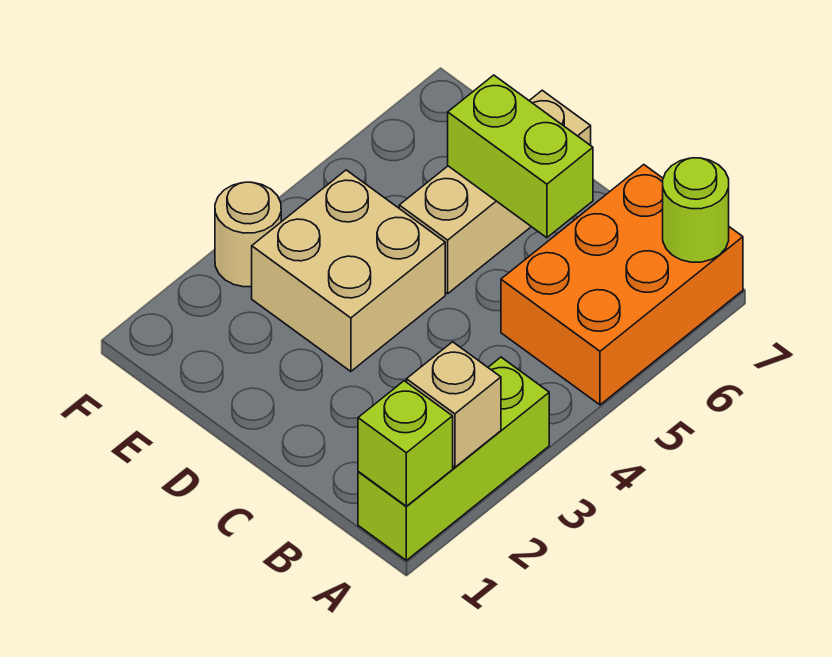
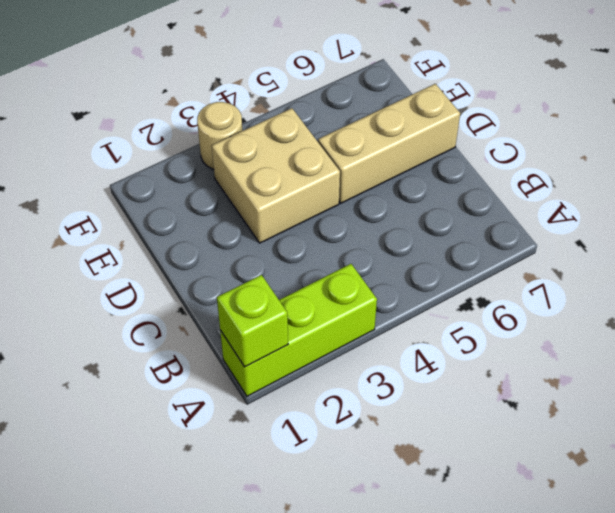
none -> orange 2x3 brick [501,165,743,405]
none -> tan 1x1 brick [407,342,501,467]

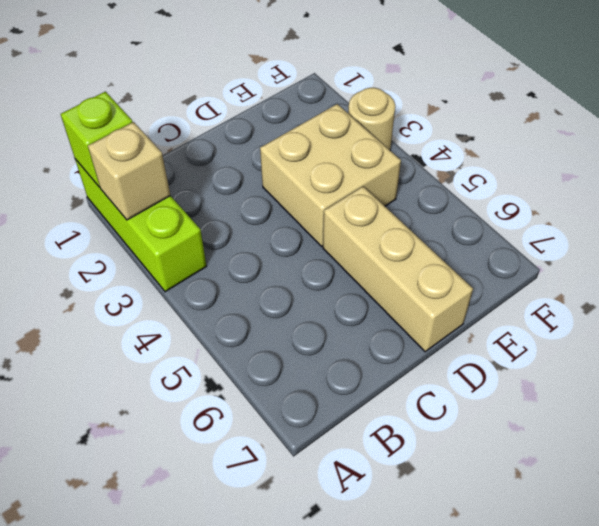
none -> orange 2x3 brick [501,165,743,405]
none -> lime 1x1 round brick [663,158,729,262]

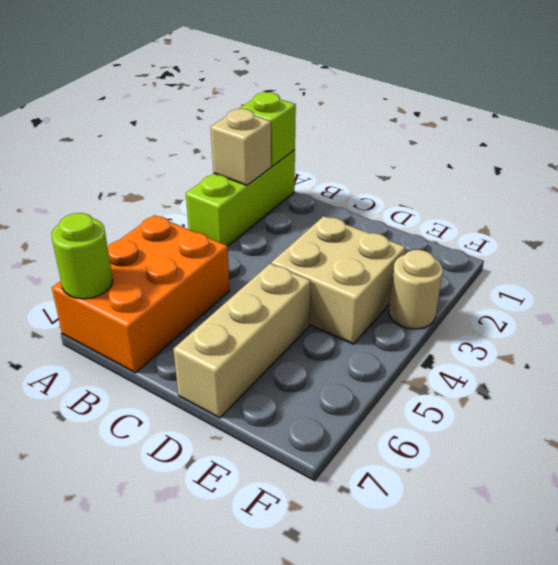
none -> lime 1x2 brick [448,75,593,238]

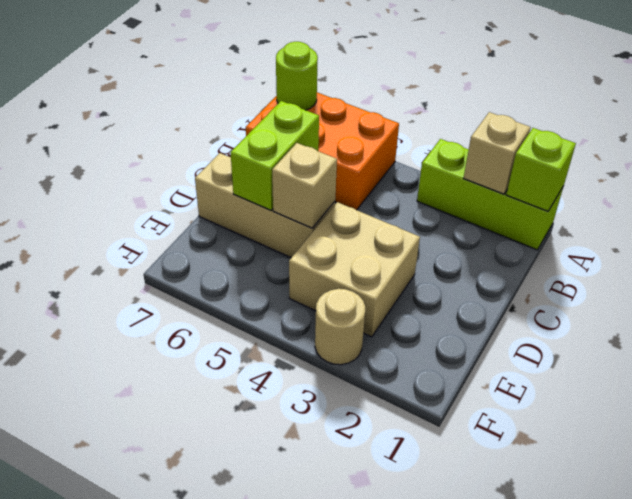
tan 1x1 brick [272,143,337,228] -> none

